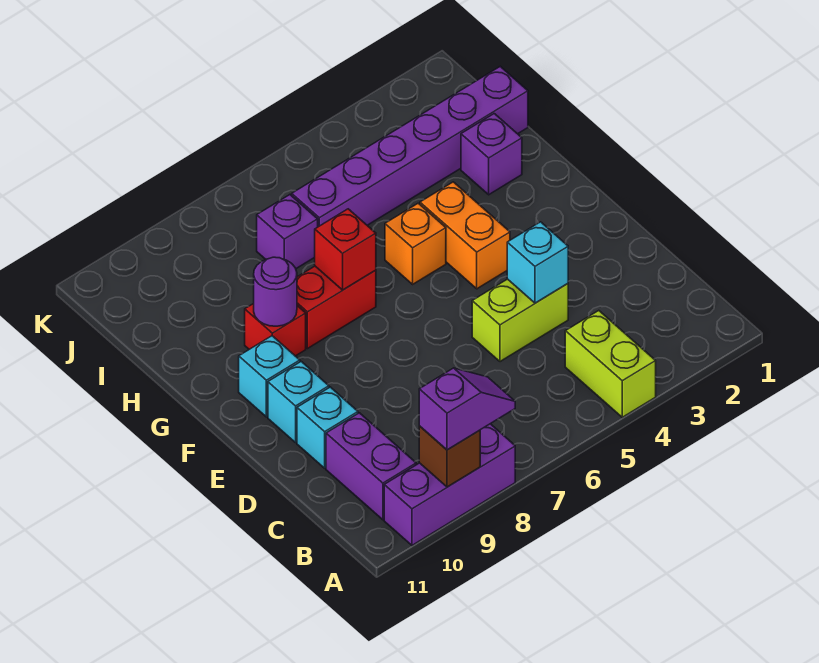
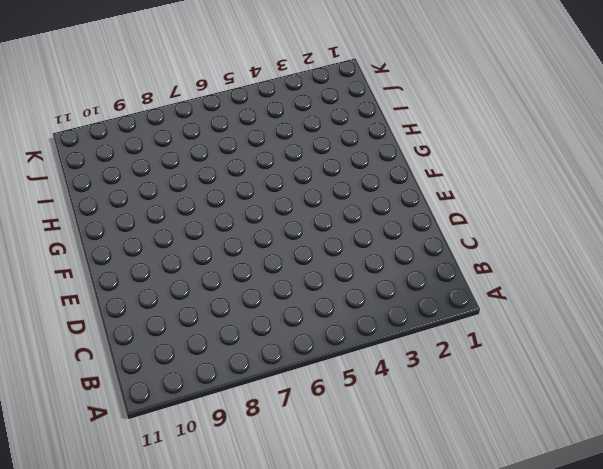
none -> lime 1x2 brick [565,311,656,417]
none -> purple 1x3 brick [384,424,515,545]
none -> purple 1x2 brick [326,413,416,520]

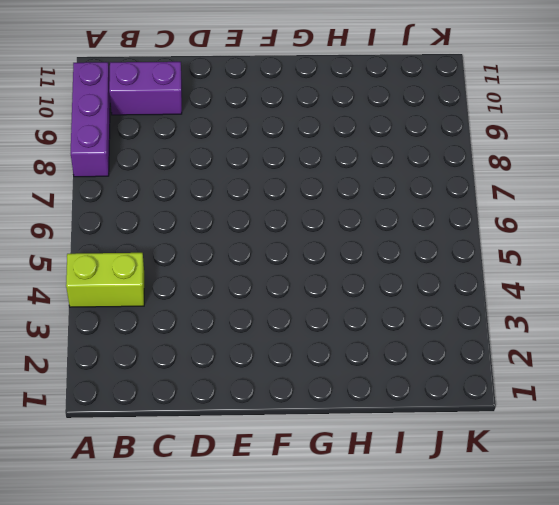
none -> lime 1x2 brick [472,279,568,362]
none -> cyan 1x1 brick [297,387,358,468]
none -> cyan 1x1 brick [268,362,329,443]

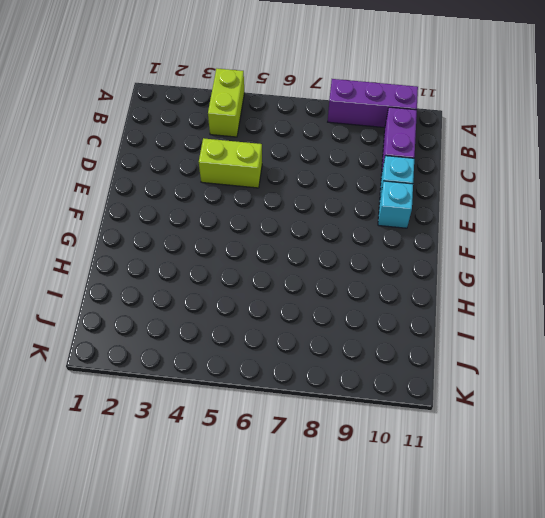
none -> orange 1x2 brick [420,182,510,289]
none -> cyan 1x1 brick [239,336,300,417]
none -> orange 1x1 brick [385,203,446,284]

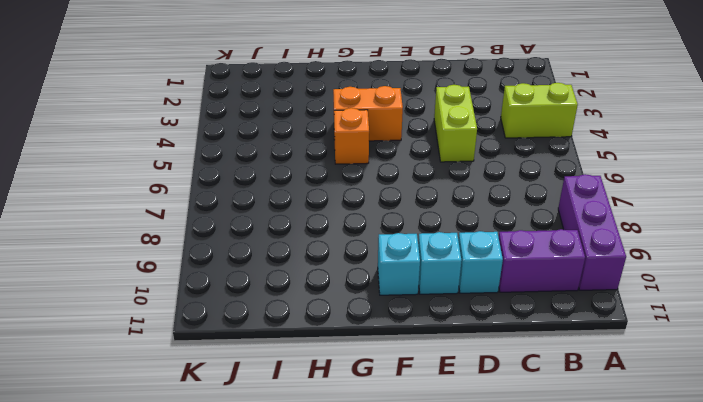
none -> red 1x2 brick [297,266,376,349]
none -> red 1x1 brick [245,303,306,356]
none -> purple 1x1 brick [461,114,522,195]

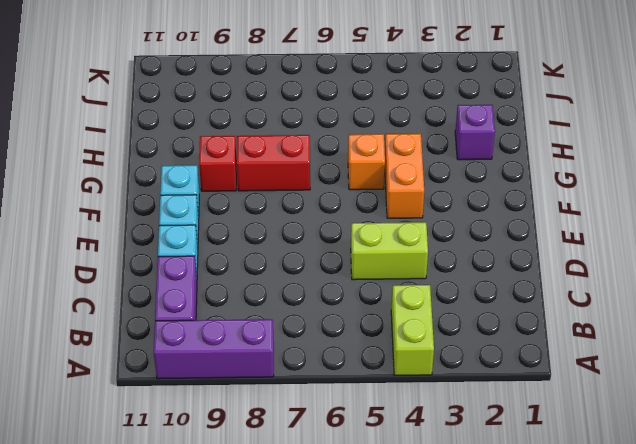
none -> purple 1x6 brick [292,66,528,227]
none -> purple 1x1 brick [257,195,318,269]
none -> brown 1x1 brick [419,426,480,487]

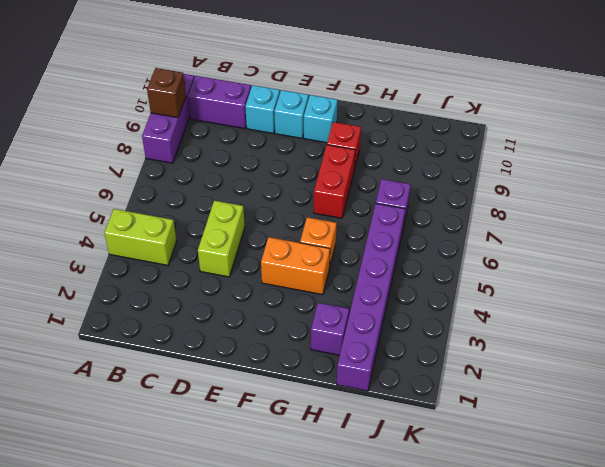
none -> cyan 1x1 brick [507,222,568,303]
none -> red 1x1 brick [315,209,376,290]
none -> purple 1x1 round brick [254,257,297,326]

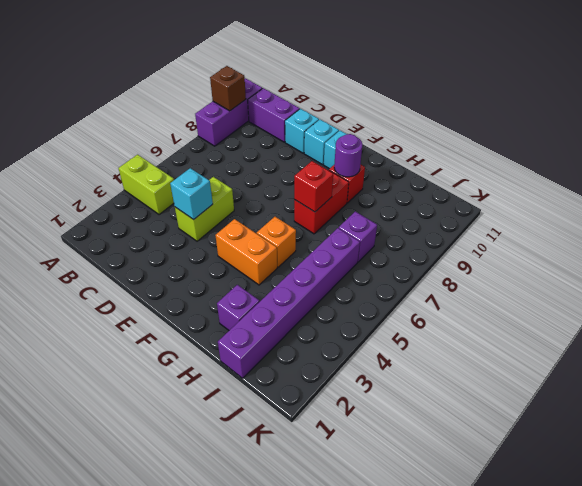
none -> purple 1x2 slope [419,368,515,450]

